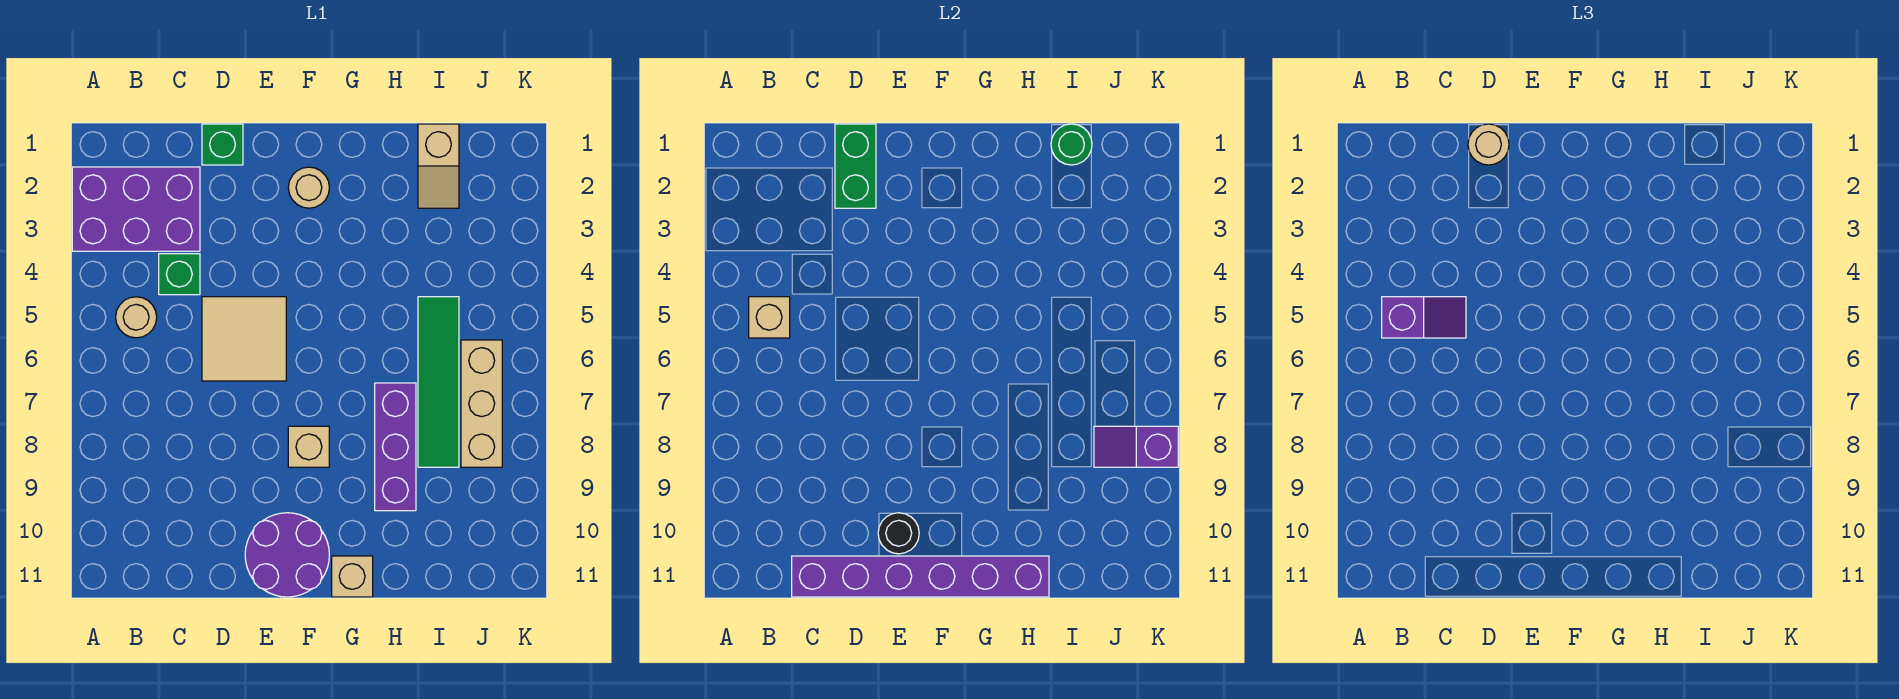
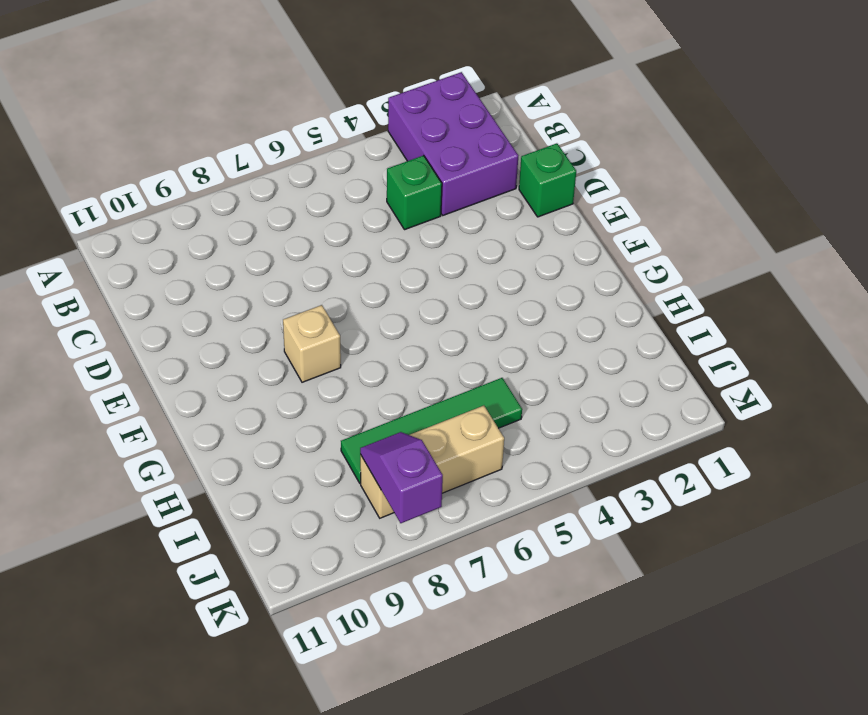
none -> tan 1x1 round brick [116,297,157,338]
none -> tan 2x2 tile [202,297,286,381]
none -> purple 2x2 round brick [245,513,329,597]

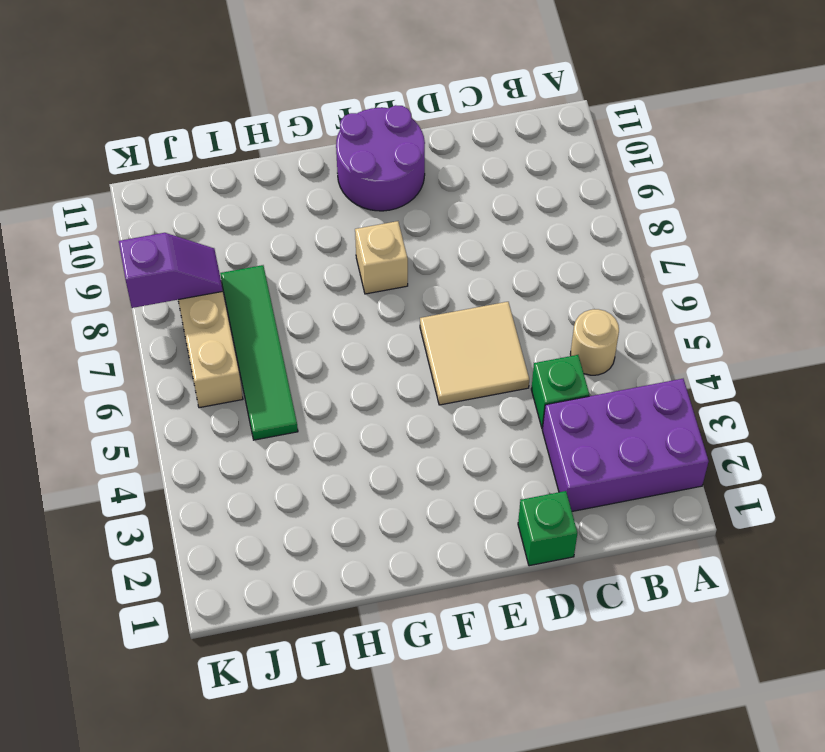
none -> tan 1x1 round brick [288,167,329,208]
none -> tan 1x1 brick [332,556,373,597]
none -> purple 1x3 brick [375,383,416,511]

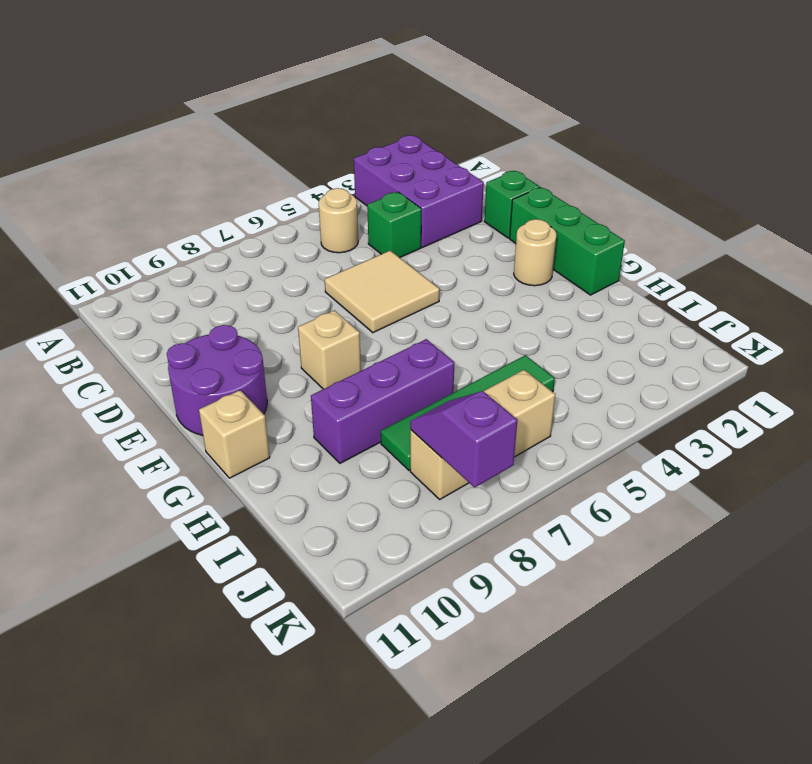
green 1x3 brick [510,187,625,295] -> none
none -> tan 1x2 slope [418,124,459,208]
none -> tan 1x1 brick [749,297,790,338]
none -> purple 1x6 brick [792,556,1049,597]

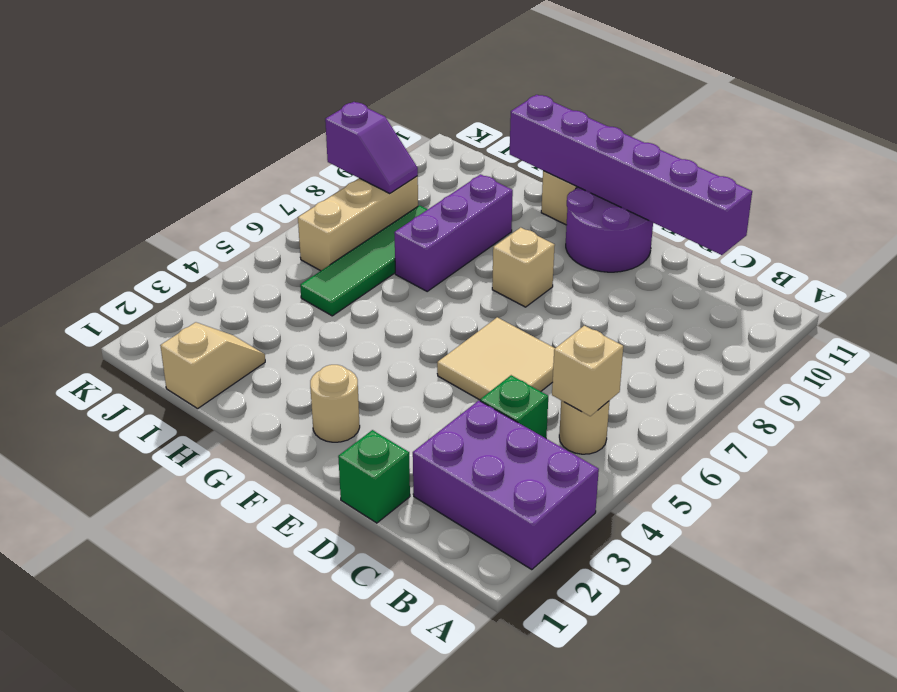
none -> green 1x2 brick [835,124,876,208]
none -> black 1x1 round brick [878,513,919,554]
none -> green 1x1 round brick [1051,124,1092,165]

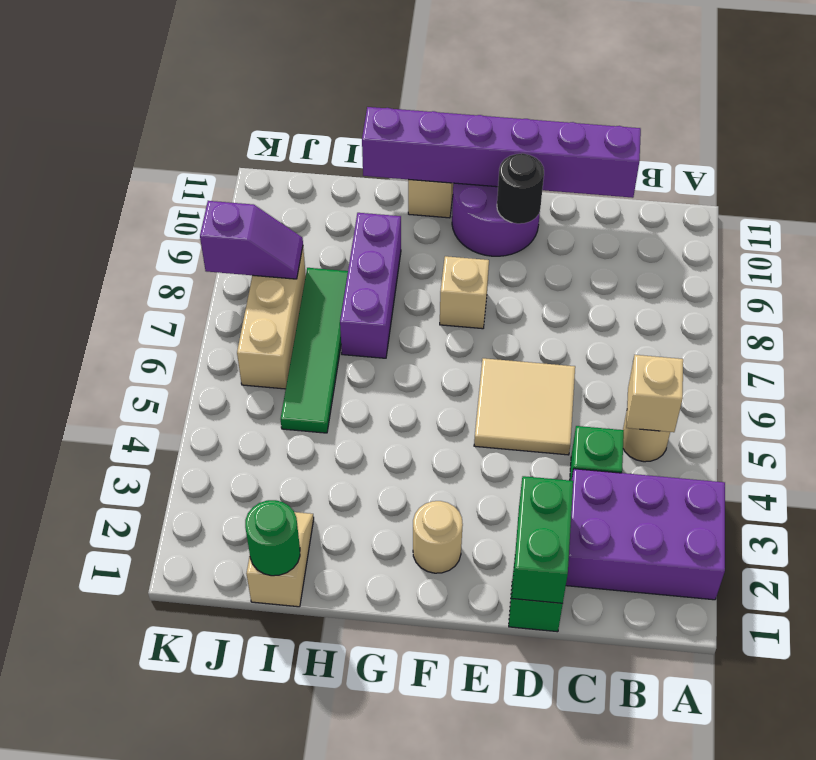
none -> purple 1x2 slope [1382,297,1466,338]
none -> tan 1x1 round brick [1468,124,1509,165]

